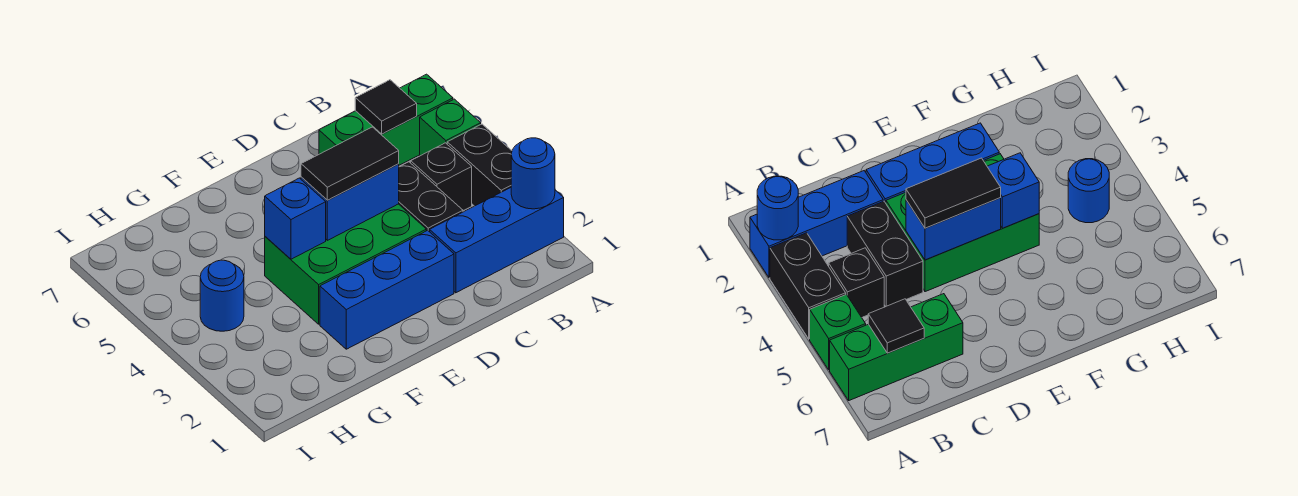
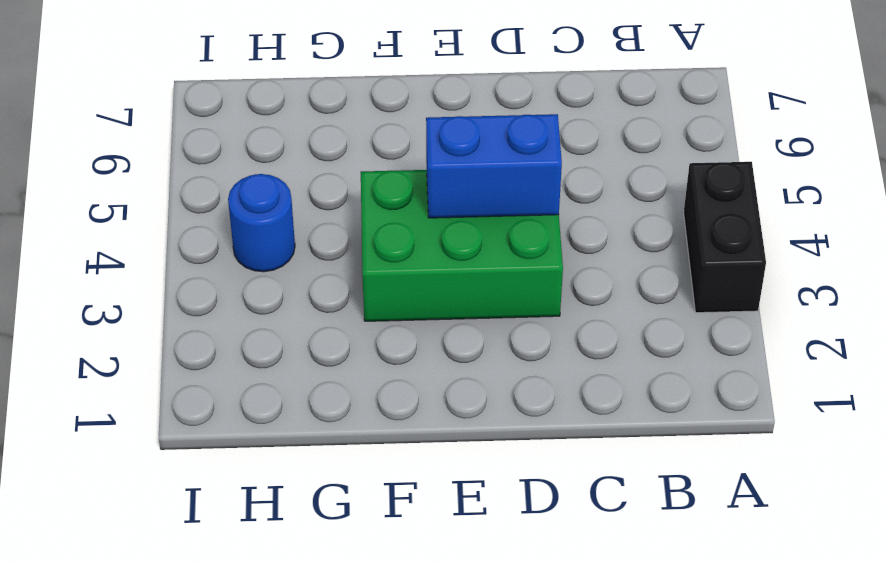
none -> blue 1x3 brick [430,188,564,293]
none -> green 1x1 brick [420,99,481,156]
none -> green 1x3 brick [319,74,453,165]

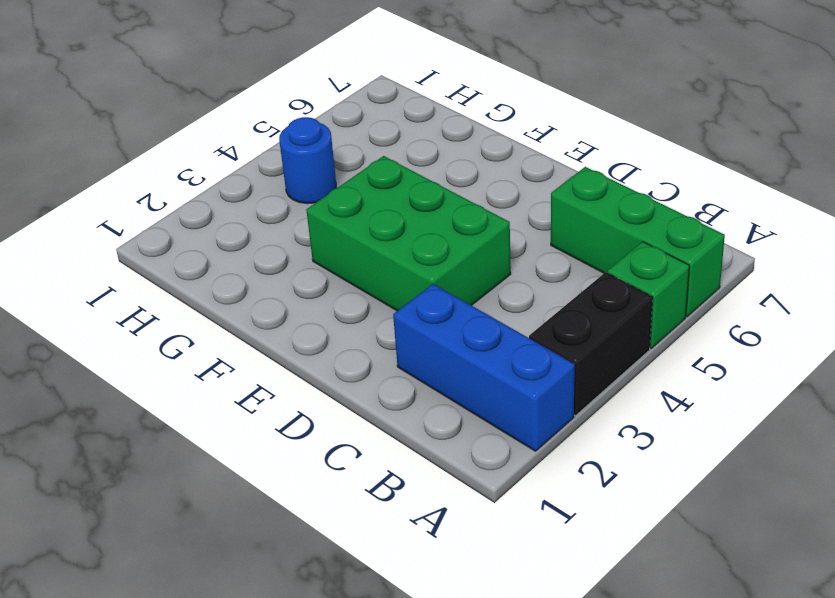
none -> black 1x1 brick [411,143,472,211]
none -> black 1x2 brick [399,162,463,232]
none -> blue 1x3 brick [320,230,454,349]

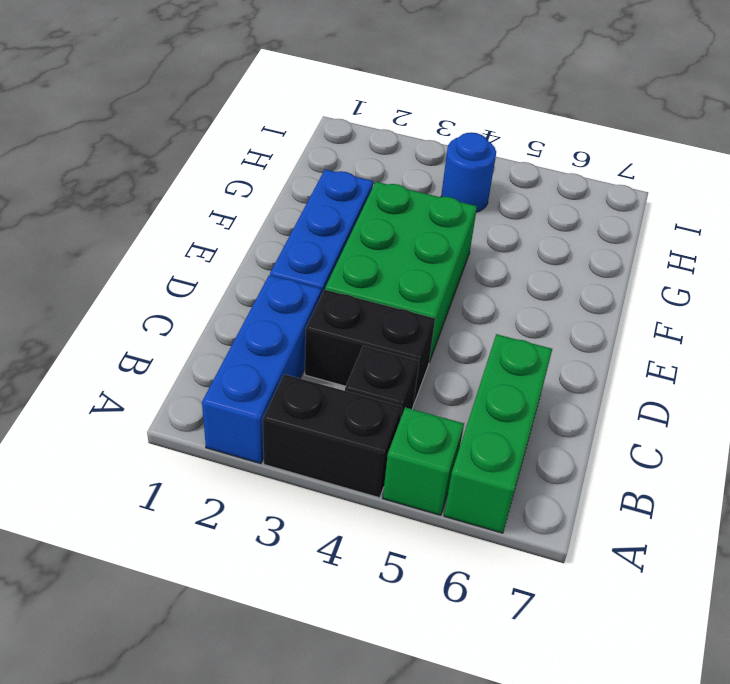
none -> blue 1x1 round brick [511,138,555,209]
none -> black 1x1 tile [355,80,417,134]
none -> blue 1x2 brick [301,164,399,240]

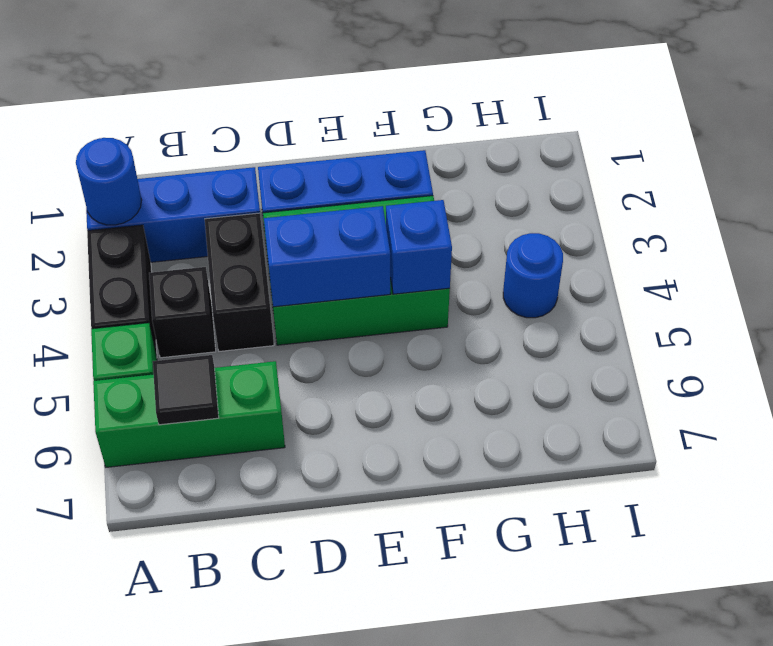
none -> black 1x2 tile [301,127,399,200]

